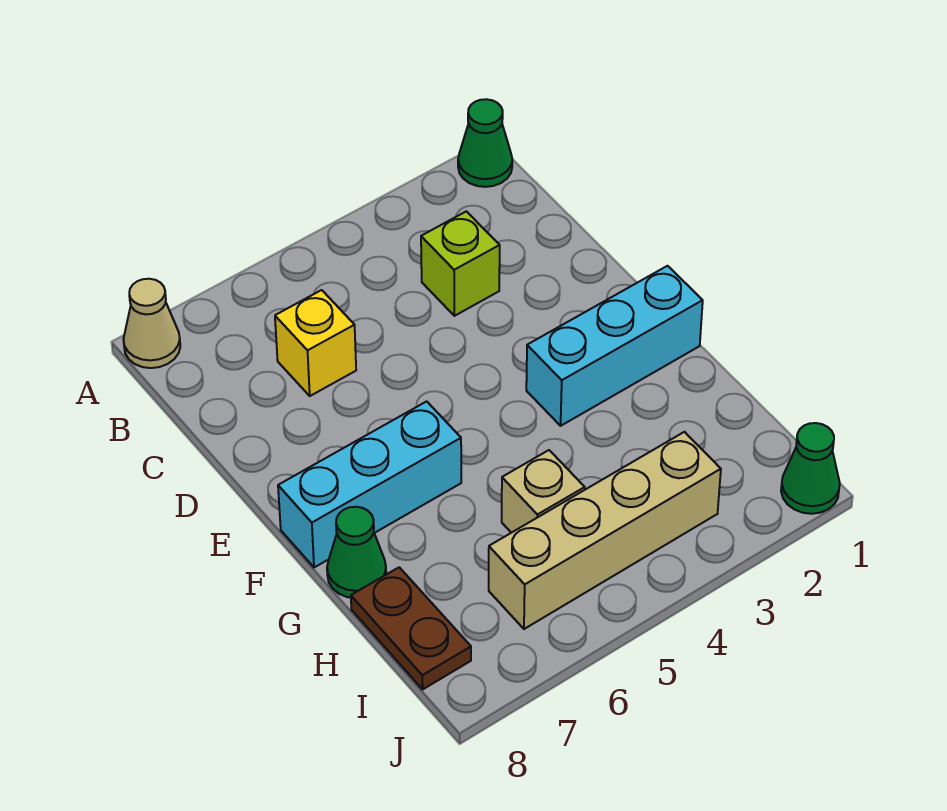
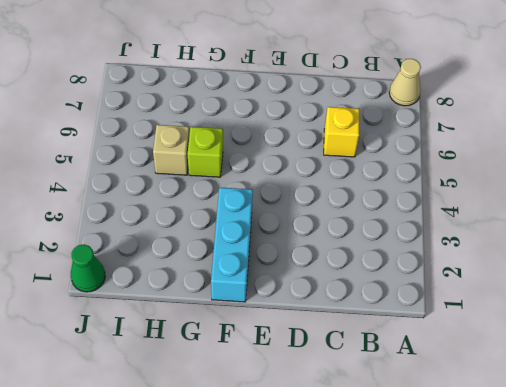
lime 1x1 brick [188,127,223,177] -> lime 1x1 brick moved to [421,211,500,316]
none -> green 1x1 cone [458,99,512,187]
none -> cyan 1x3 brick [278,401,461,568]

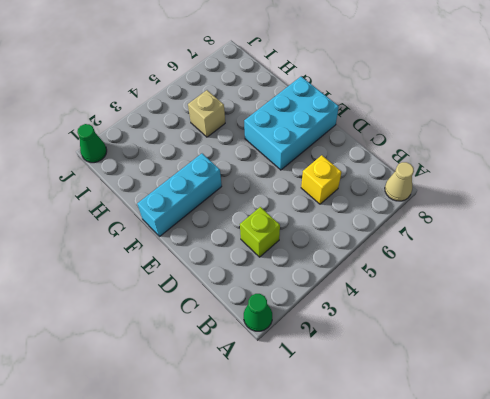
cyan 2x3 brick [244,77,339,170] -> cyan 1x3 brick [278,401,461,568]
none -> green 1x1 cone [327,507,386,598]
none -> brown 1x2 plate [351,567,471,689]

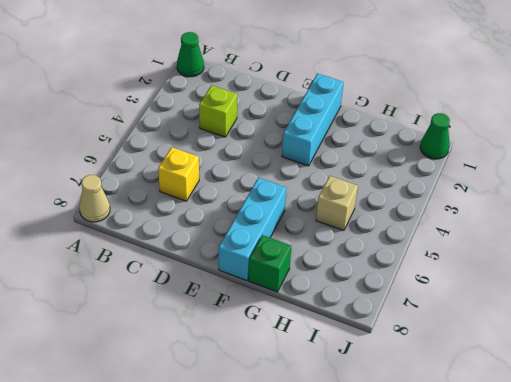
green 1x1 brick [249,235,291,292] -> green 1x1 cone [327,507,386,598]
none -> brown 1x2 plate [351,567,471,689]
none -> tan 1x4 brick [489,432,721,629]

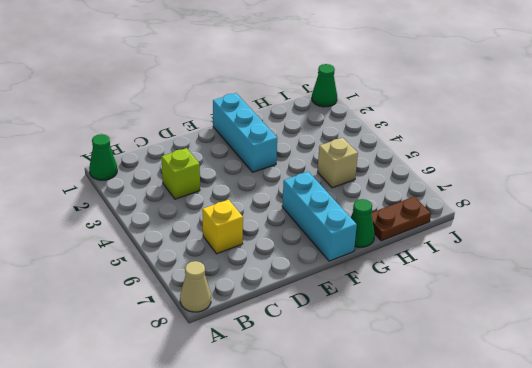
none -> tan 1x4 brick [489,432,721,629]

